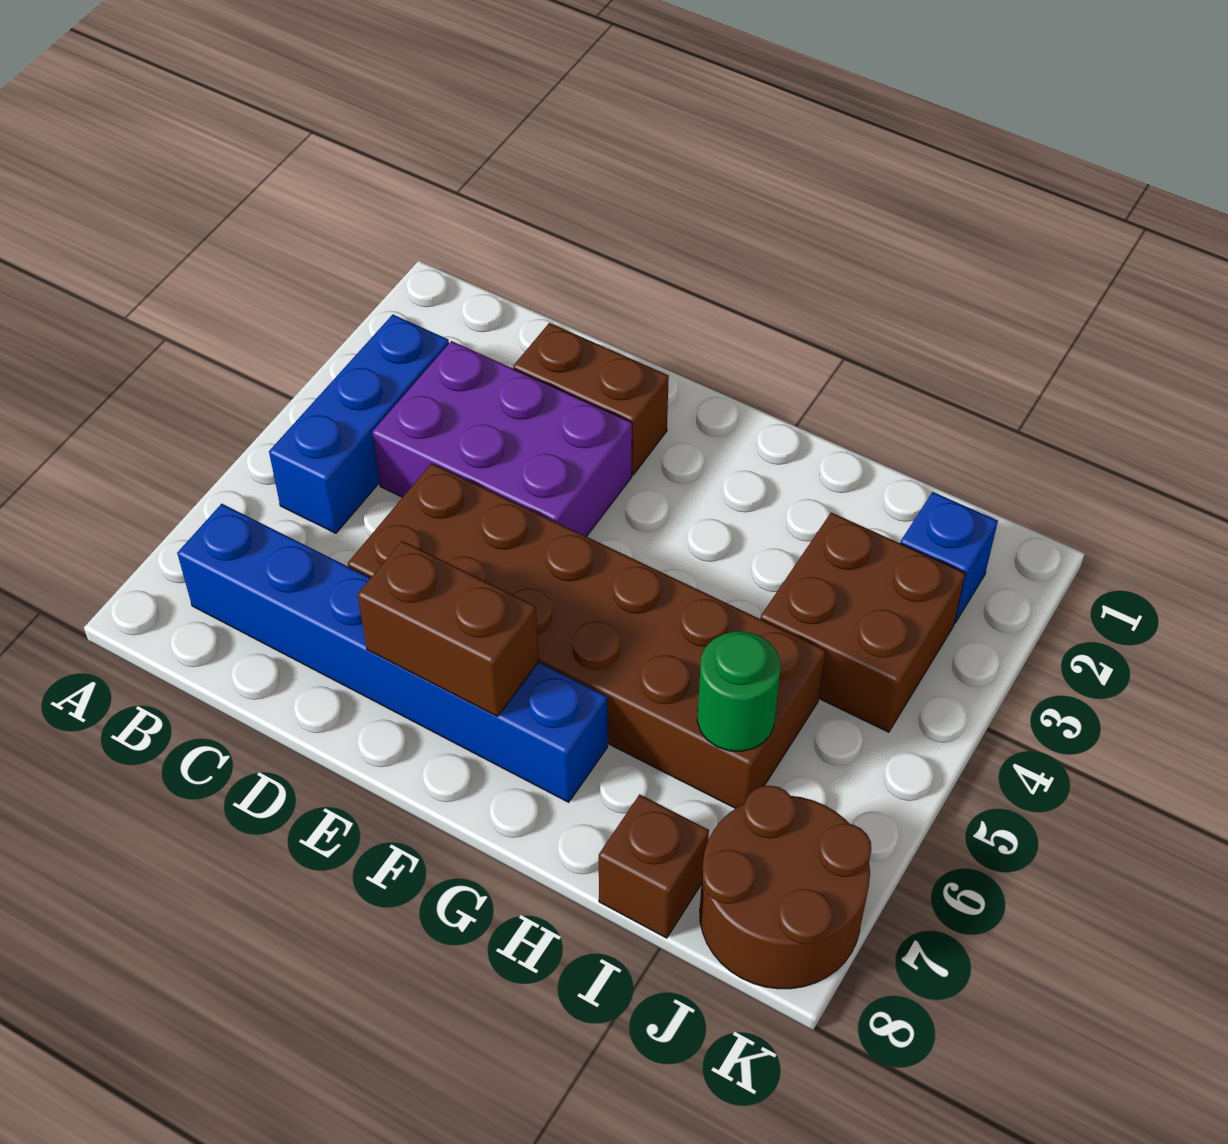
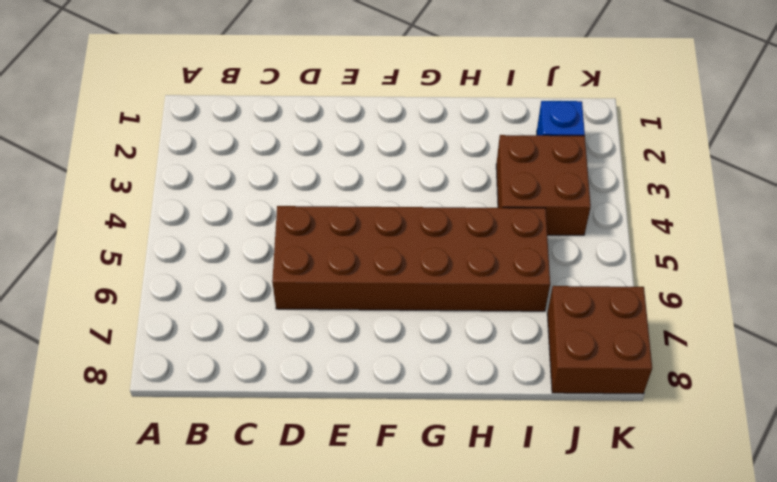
brown 2x2 brick [547,286,652,394] -> brown 2x2 round brick [700,786,871,989]
none -> blue 1x3 brick [269,315,449,533]
none -> blue 1x6 brick [177,504,608,802]

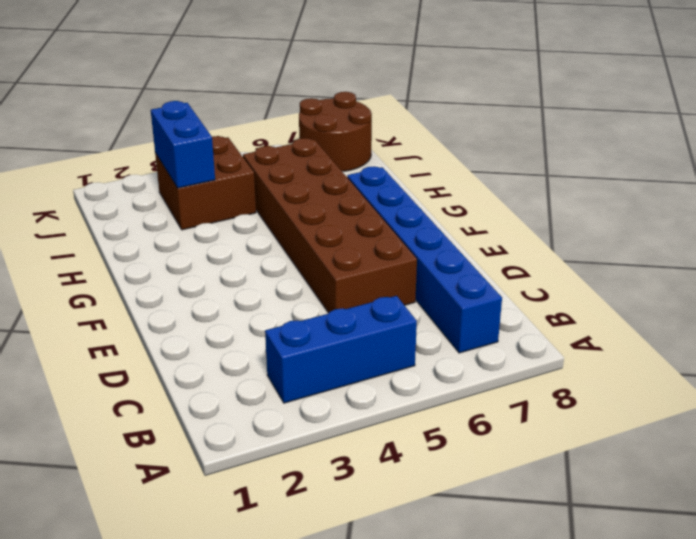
blue 1x2 brick [151,101,215,188] -> none
none -> purple 2x3 brick [372,341,632,537]
none -> brown 1x2 brick [513,323,669,475]

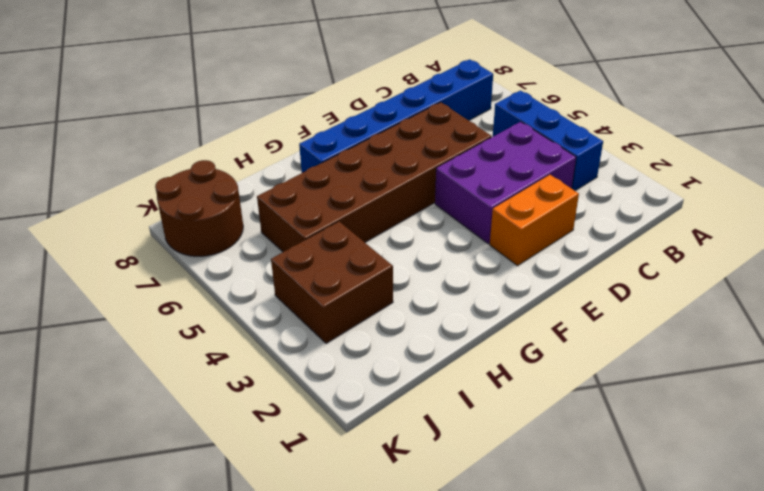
orange 1x2 brick [490,175,579,266] -> brown 1x2 brick [513,323,669,475]
none -> brown 1x1 brick [599,794,709,938]
none -> blue 1x1 brick [900,492,998,623]

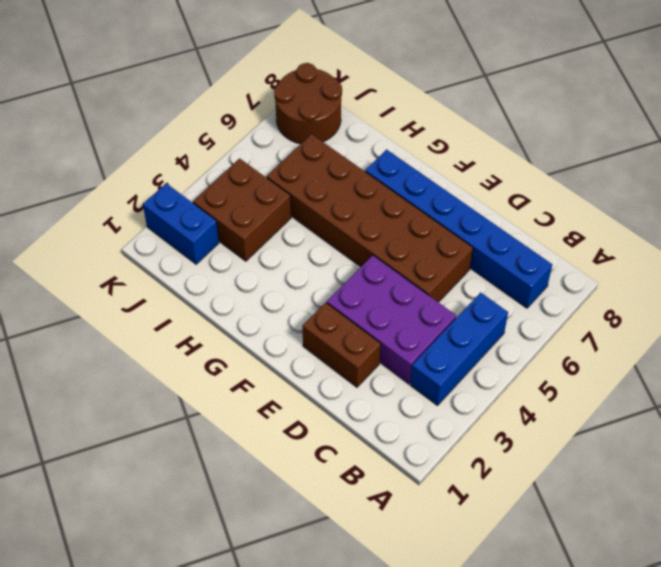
blue 1x2 brick [143,183,219,264] -> blue 1x1 brick [900,492,998,623]
none -> brown 1x1 brick [599,794,709,938]
none -> brown 1x2 brick [358,541,539,717]

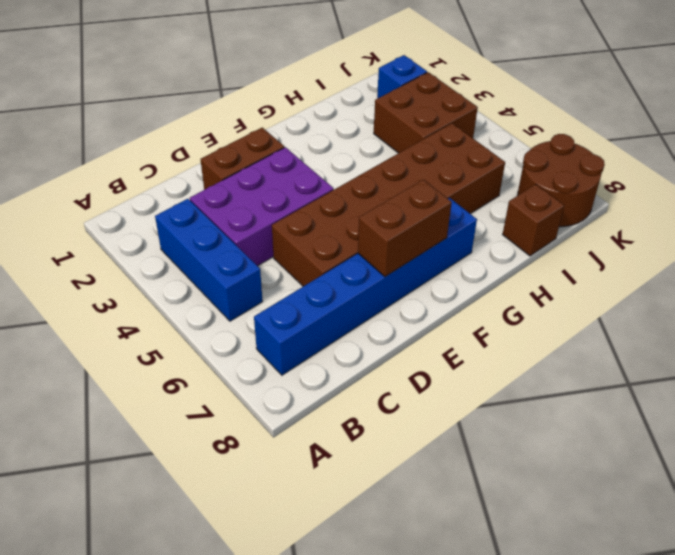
none -> green 1x1 round brick [697,631,781,751]

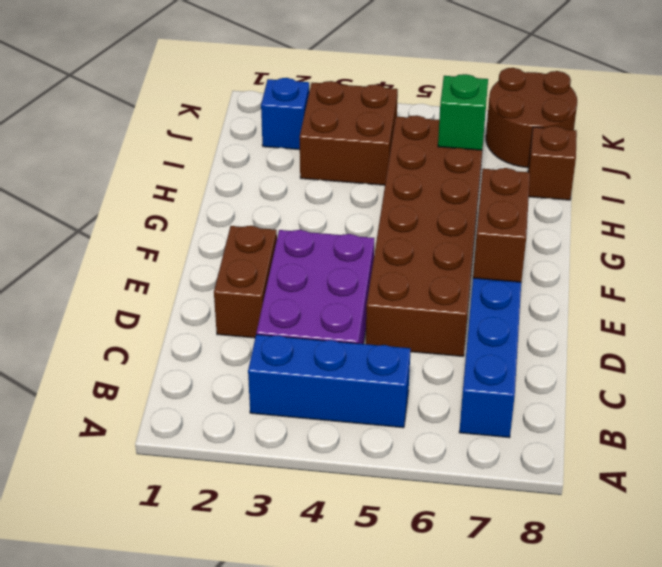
green 1x1 brick [438,74,488,150] -> green 1x1 round brick [697,631,781,751]

